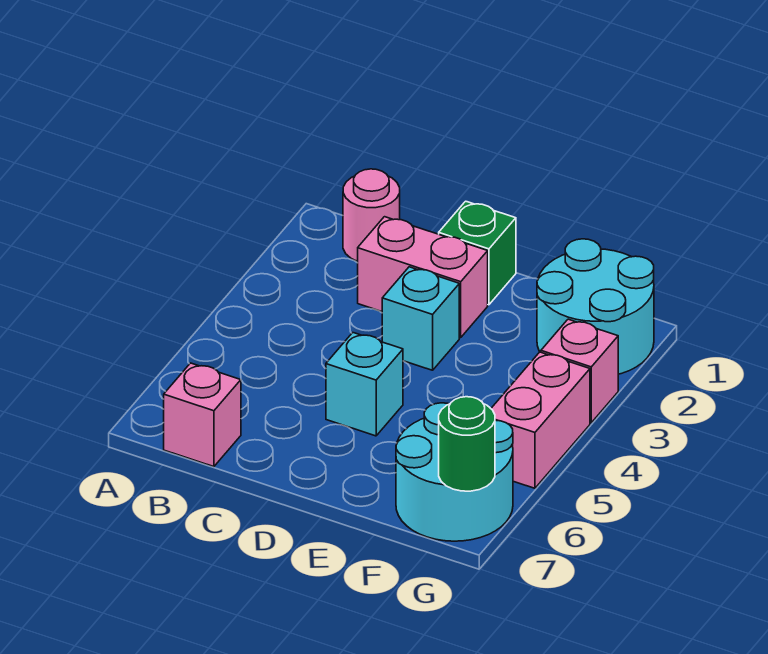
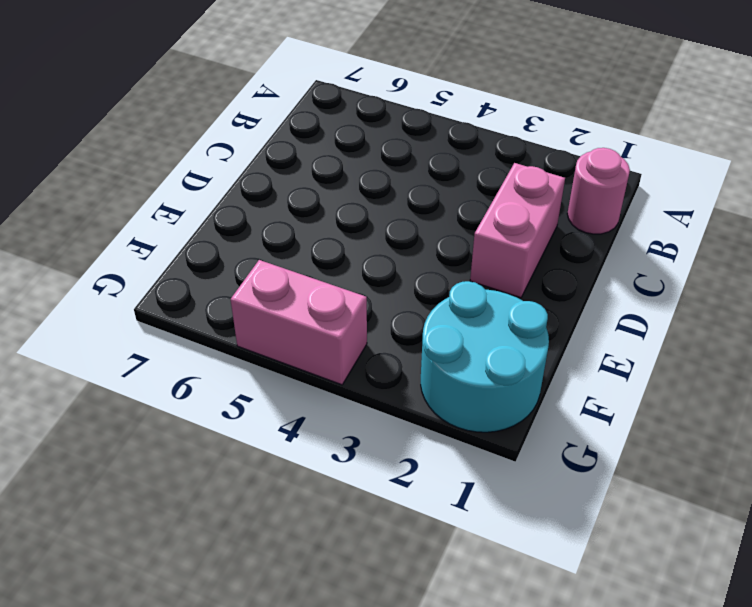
none -> pink 1x1 brick [164,363,241,467]
none -> green 1x1 brick [439,201,516,305]

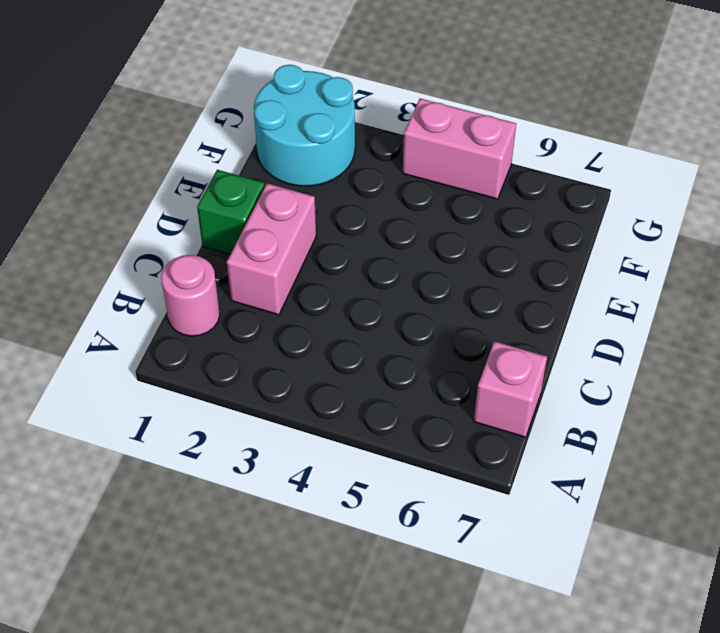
none -> cyan 1x1 brick [382,267,459,370]
none -> cyan 1x1 brick [326,333,403,436]

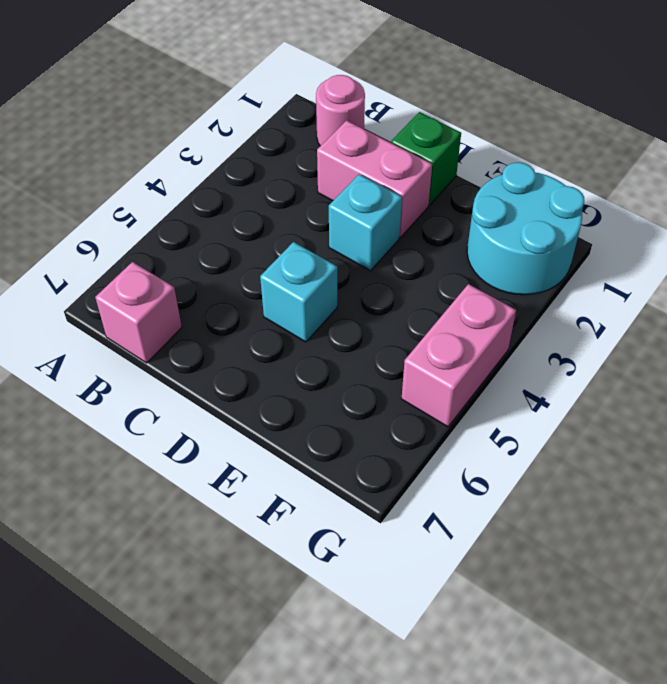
none -> cyan 2x2 round brick [396,403,513,541]
none -> pink 1x1 brick [541,319,618,423]

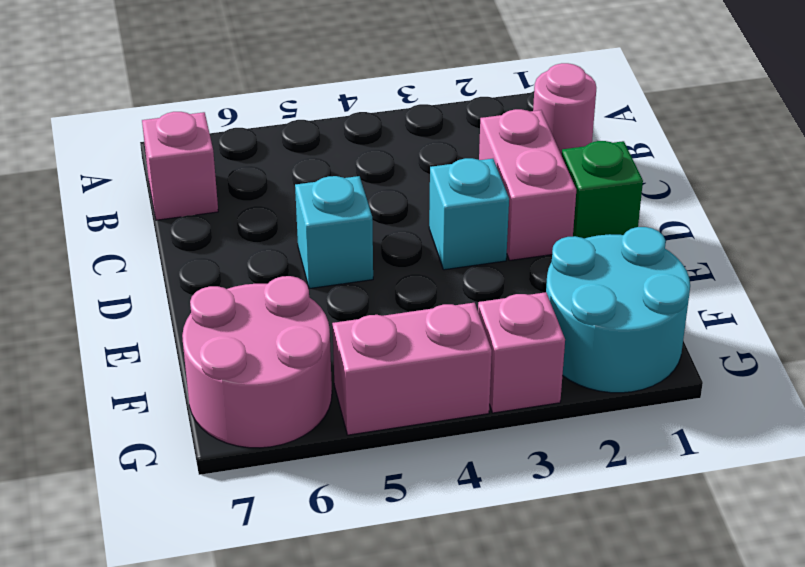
pink 2x2 round brick [182,276,332,448] -> cyan 2x2 round brick [396,403,513,541]
none -> green 1x1 round brick [439,397,495,491]

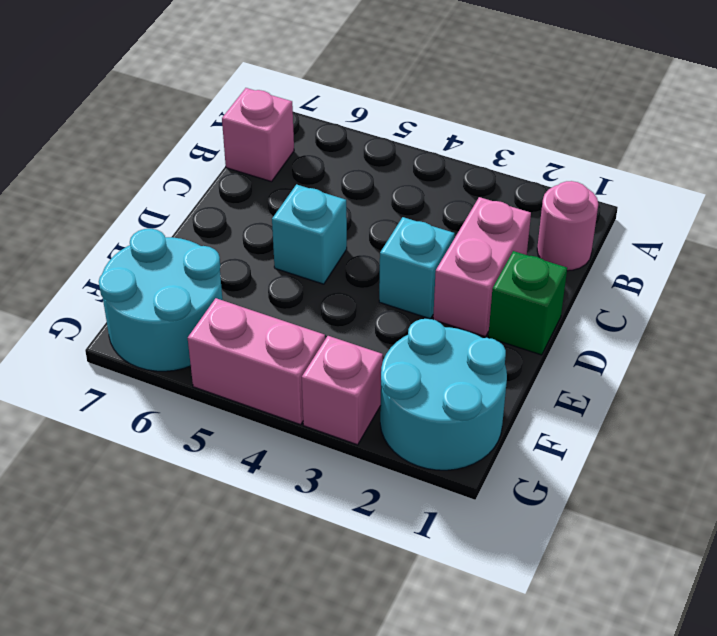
none -> green 1x1 round brick [439,397,495,491]

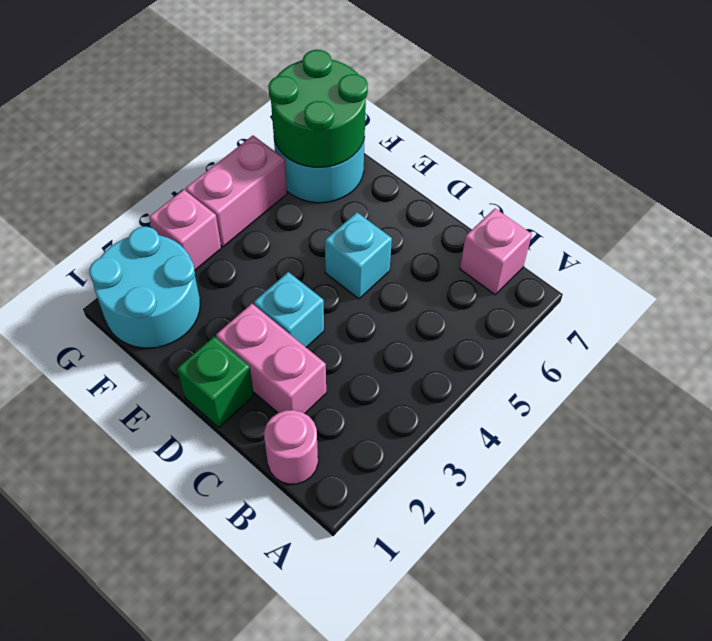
green 2x2 round brick [268,50,368,167] -> green 1x1 round brick [439,397,495,491]

